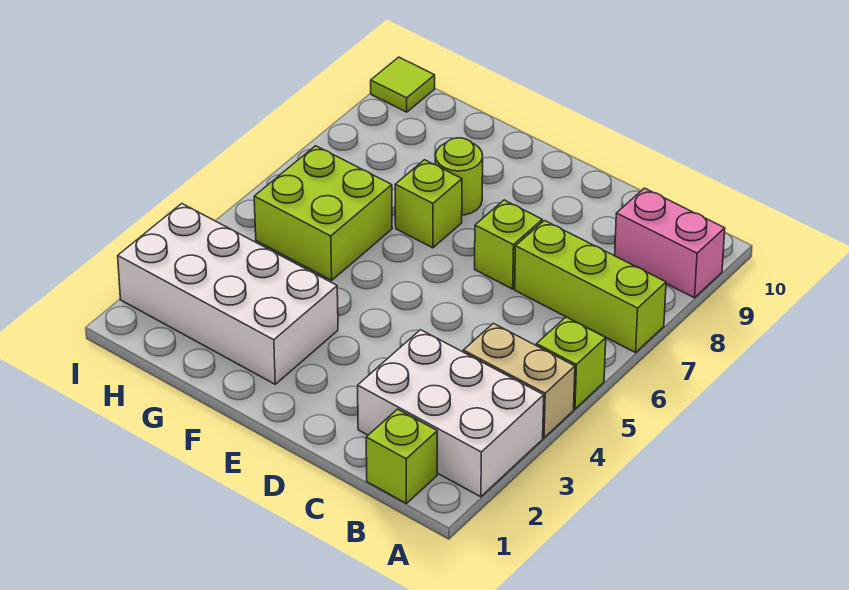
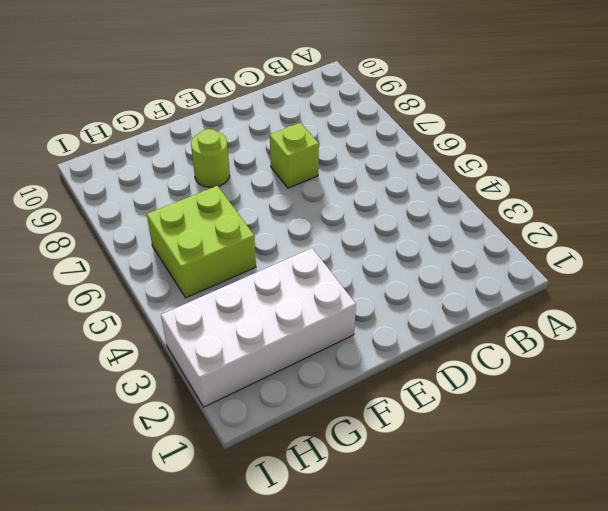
none -> white 2x3 brick [358,330,544,497]
none -> tan 1x2 brick [463,323,575,438]
none -> lime 1x1 brick [536,317,606,409]

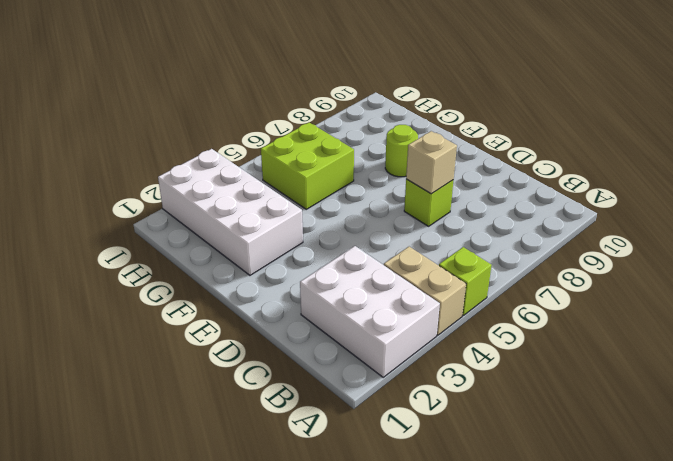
tan 1x1 brick [406,131,457,194] -> none
none -> lime 1x3 brick [515,221,666,353]
none -> pink 1x2 brick [615,188,725,298]
none -> lime 1x1 brick [366,409,437,503]

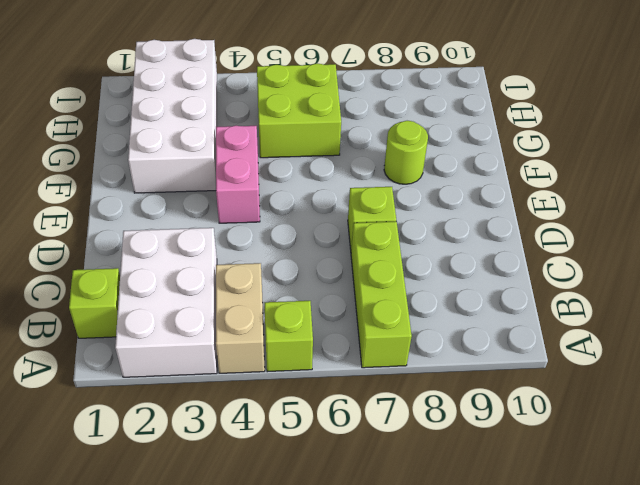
pink 1x2 brick [216,126,260,223] -> pink 1x2 brick moved to [615,188,725,298]
none -> lime 1x1 brick [395,160,462,248]
none -> lime 1x1 tile [371,57,435,112]

